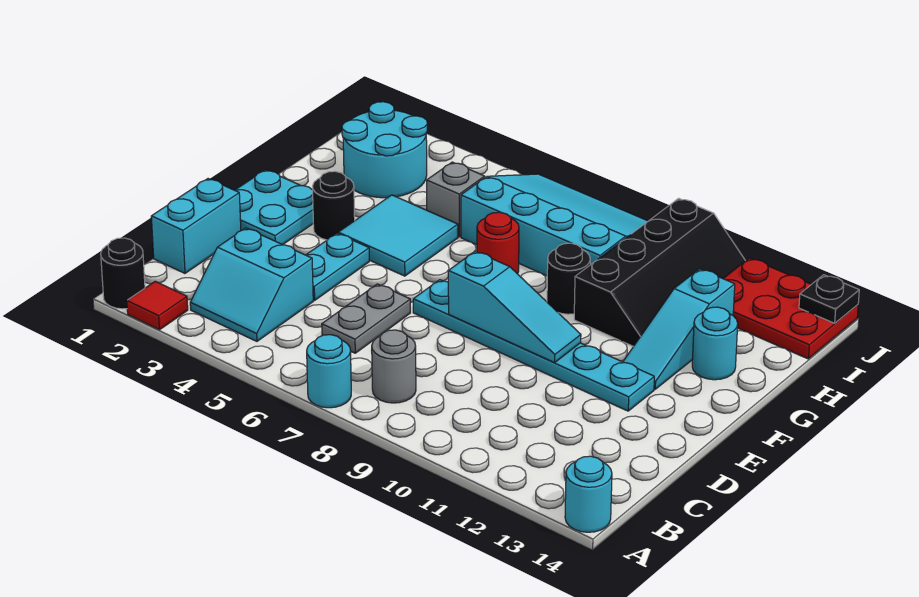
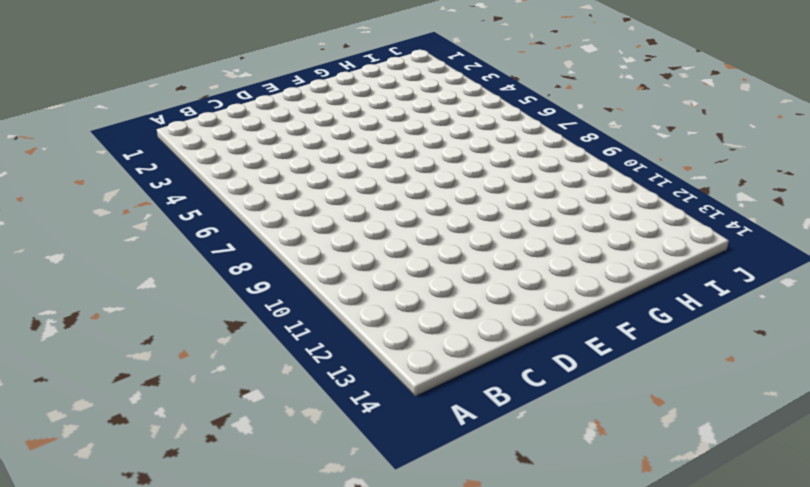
none -> black 1x1 round brick [101,238,145,309]
none -> red 1x1 tile [127,281,188,330]
none -> cyan 1x1 round brick [307,335,351,408]

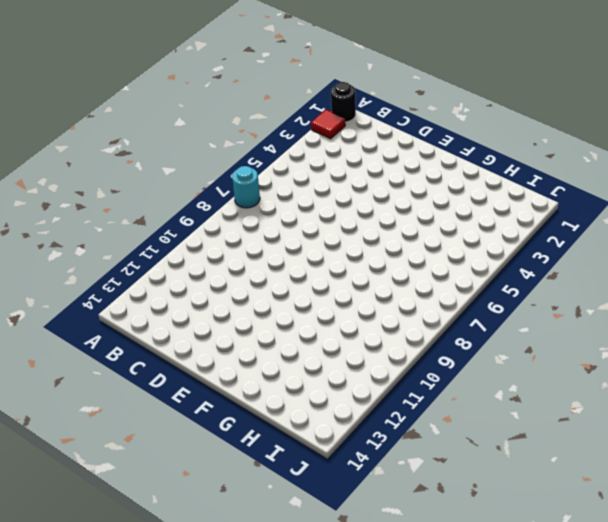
none -> cyan 1x1 round brick [565,456,612,532]
none -> cyan 2x2 slope [190,228,313,341]
none -> grey 1x1 round brick [372,330,416,403]

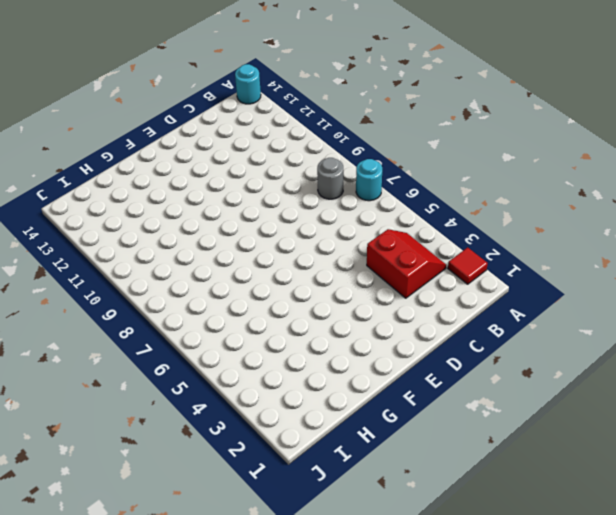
red 2x2 slope [367,229,446,298] -> cyan 2x2 slope [190,228,313,341]
none -> black 1x1 round brick [101,238,145,309]
none -> cyan 1x2 brick [151,179,241,273]
none -> grey 1x2 plate [322,284,410,353]

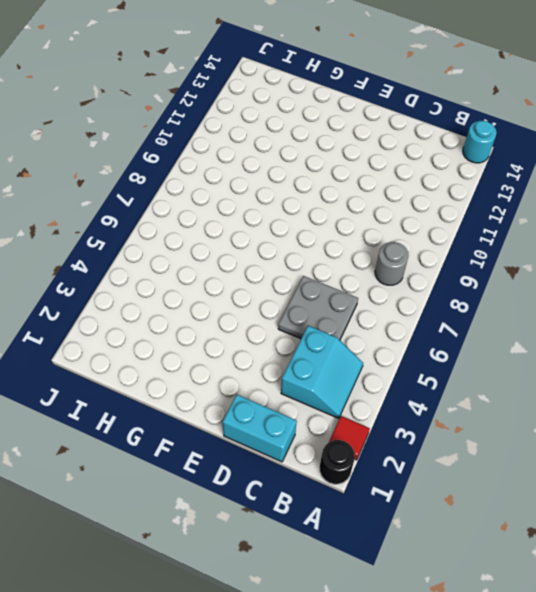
grey 2x2 plate [278,276,358,340] -> grey 1x2 plate [322,284,410,353]
none -> cyan 1x1 round brick [307,335,351,408]
none -> cyan 1x2 plate [306,233,369,300]
none -> cyan 2x2 plate [235,170,313,245]

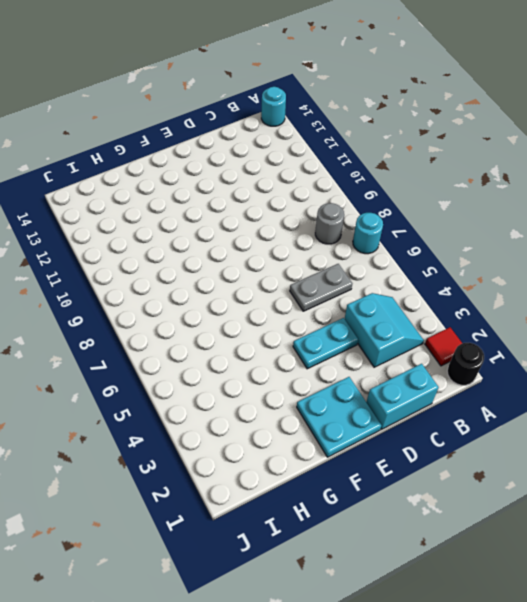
none -> cyan 1x6 plate [413,280,654,411]
none -> black 1x1 round brick [313,171,355,240]
none -> cyan 2x2 tile [338,195,458,276]

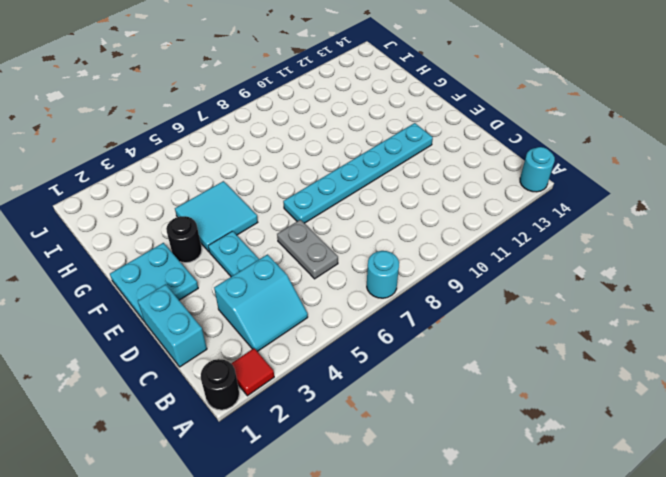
none -> grey 1x1 round brick [372,330,416,403]
none -> cyan 1x3 slope [623,269,735,389]
none -> red 1x1 round brick [477,212,519,274]

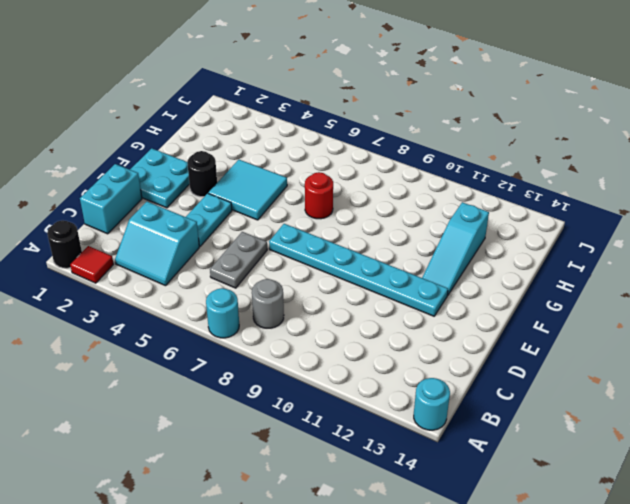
none -> black 1x1 round brick [547,243,590,314]
none -> black 2x4 slope [574,198,745,346]
none -> cyan 1x1 round brick [692,307,738,380]

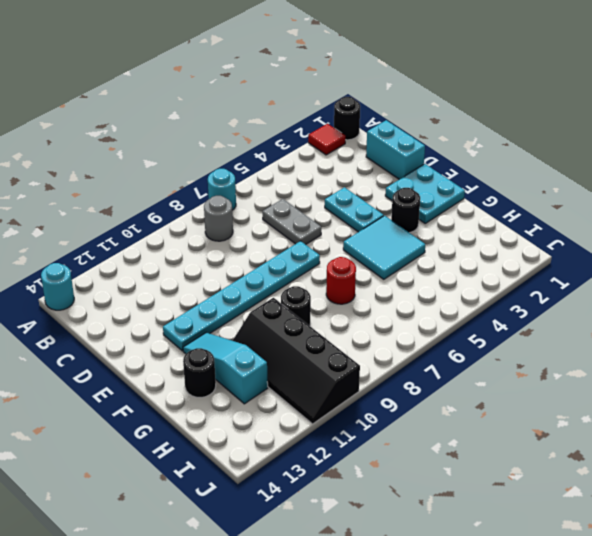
black 1x1 round brick [183,348,216,398] -> cyan 1x1 round brick [692,307,738,380]
none -> cyan 2x2 slope [190,228,313,341]
none -> cyan 2x2 round brick [342,102,427,198]
none -> grey 1x1 brick [427,162,485,237]

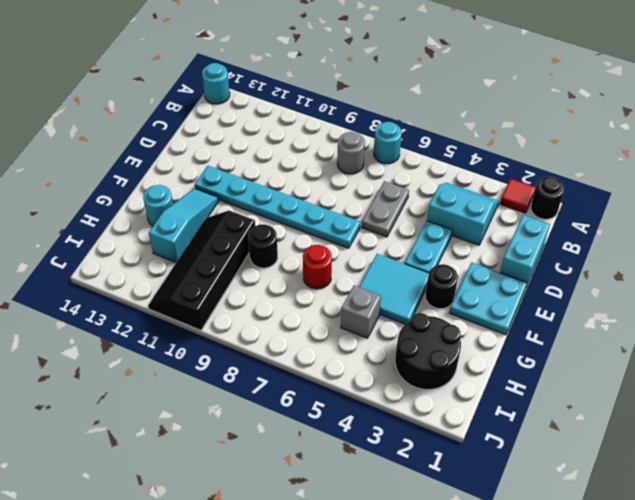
black 2x2 round brick [395,313,461,390] -> cyan 2x2 round brick [342,102,427,198]
none -> cyan 3x4 slope [461,174,648,276]
none -> red 2x3 plate [723,258,858,359]
none -> cyan 1x3 slope [448,251,581,362]

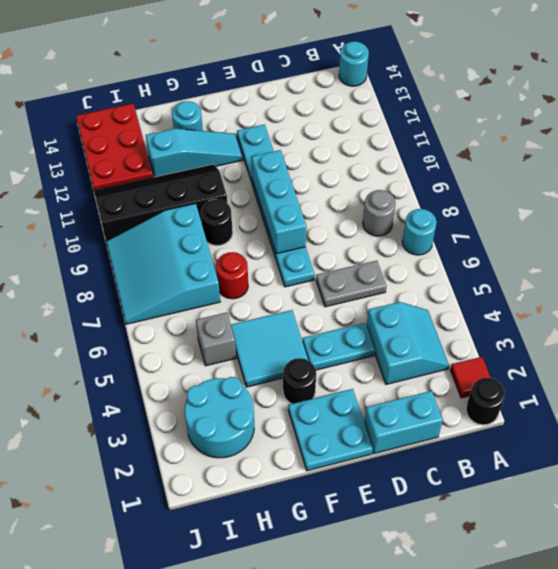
cyan 1x3 brick [251,150,306,254] -> cyan 1x3 slope [448,251,581,362]
cyan 3x3 slope [106,203,220,324] -> cyan 3x4 slope [461,174,648,276]
none -> black 1x1 plate [799,275,859,323]

